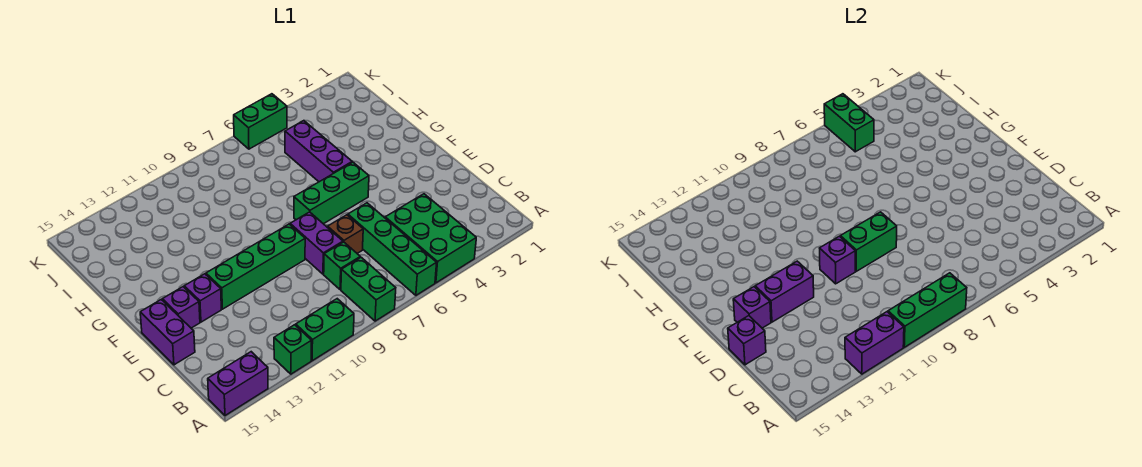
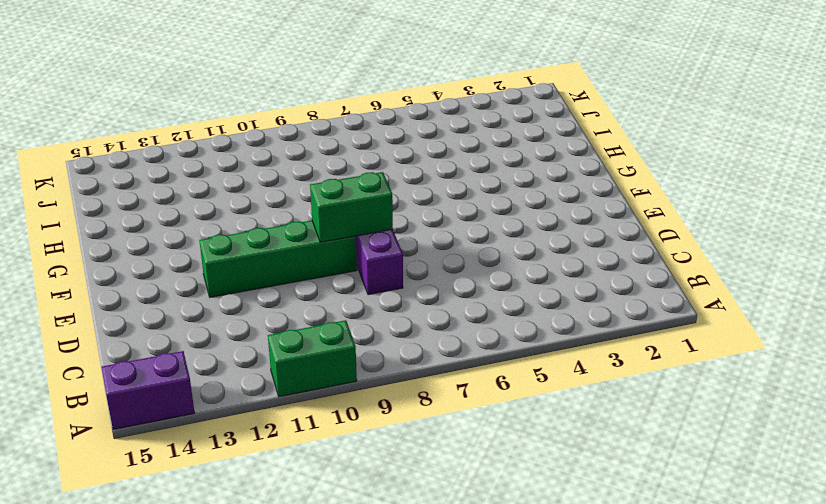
none -> green 2x3 brick [385,194,476,283]
none -> green 1x4 brick [348,203,437,295]
none -> green 1x2 brick [341,257,396,321]

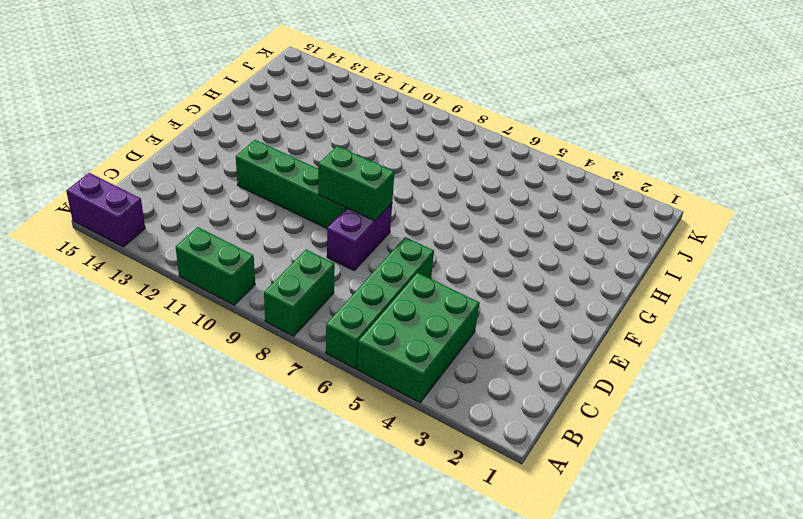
none -> green 1x1 brick [274,325,312,374]
none -> green 1x1 brick [324,242,360,290]
none -> brown 1x1 brick [328,215,363,253]

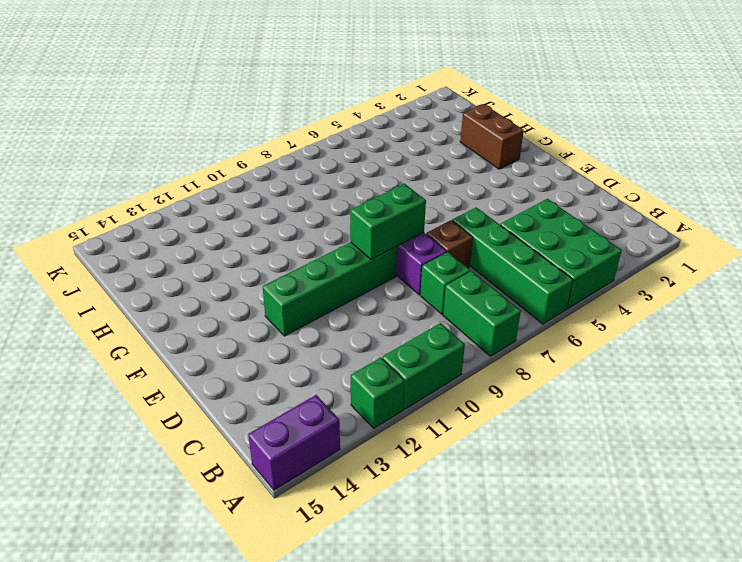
brown 1x2 brick [460,104,524,169] -> none
none -> purple 1x2 brick [140,300,195,365]
none -> purple 1x1 brick [184,274,221,322]
none -> purple 1x1 brick [162,287,200,328]

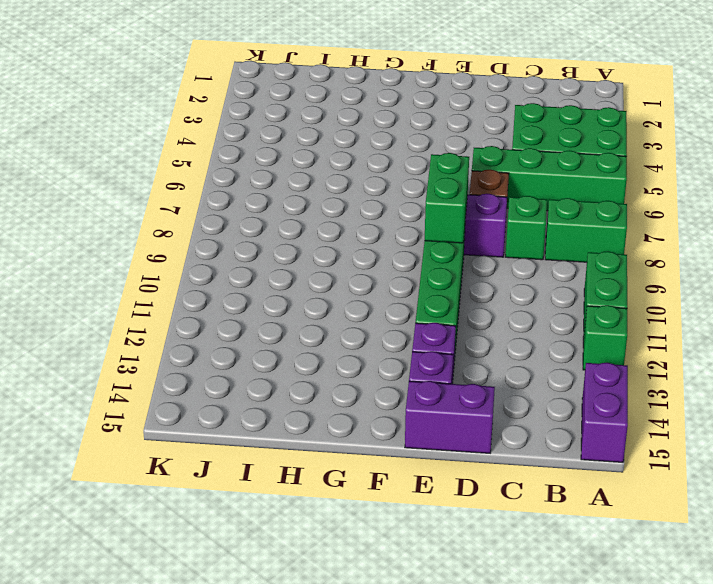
none -> green 1x3 brick [294,162,369,224]
none -> purple 1x3 brick [285,121,352,182]
none -> green 1x2 brick [234,94,287,149]

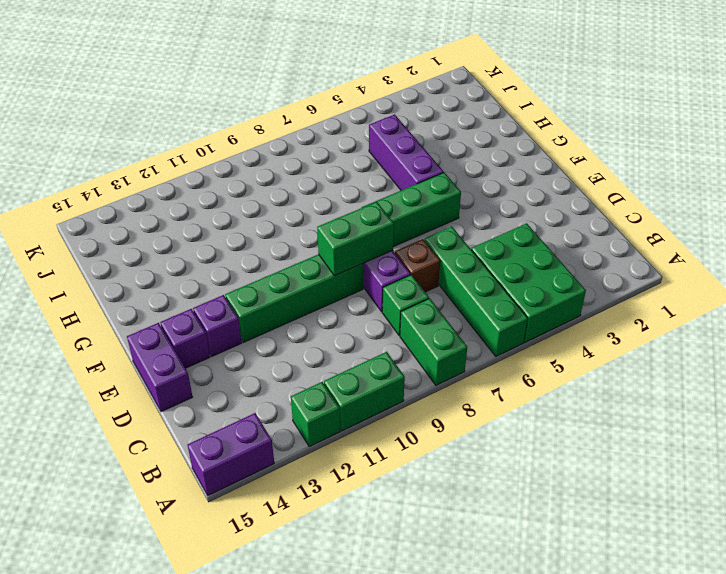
none -> green 1x2 brick [234,94,287,149]
none -> green 1x3 brick [888,273,967,347]
none -> purple 1x2 brick [845,312,904,374]

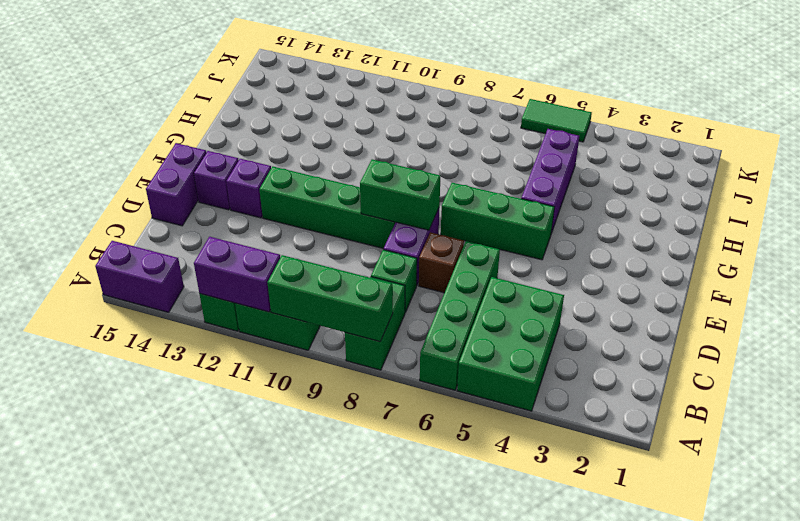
green 1x2 tile [521,99,592,142] -> green 1x2 brick [234,94,287,149]
none -> purple 1x1 brick [728,316,766,365]
none -> purple 1x1 brick [820,236,855,284]
none -> purple 1x2 brick [755,261,814,322]

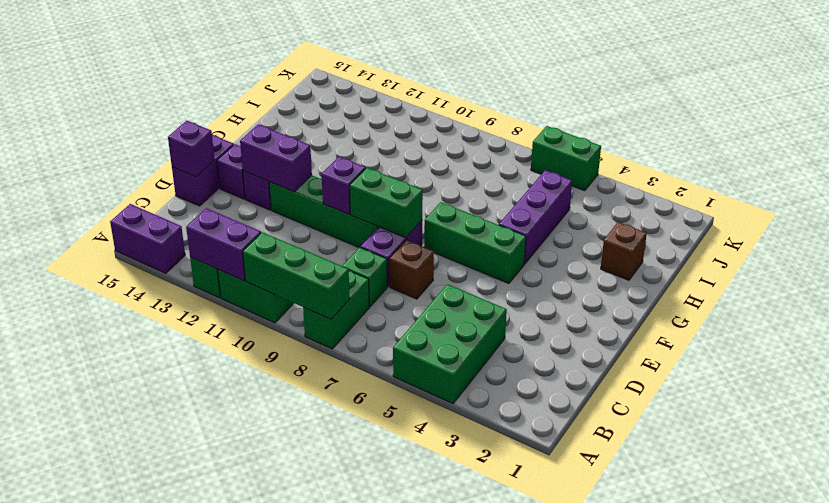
brown 1x1 brick [601,222,647,280] -> none
none -> green 1x4 brick [348,203,437,295]
none -> purple 1x1 brick [733,287,771,328]
none -> green 1x2 brick [824,94,874,152]

